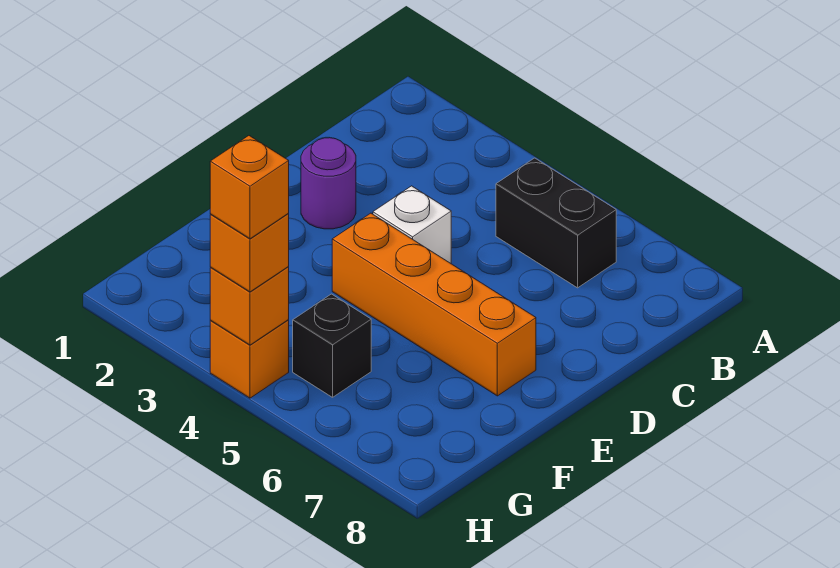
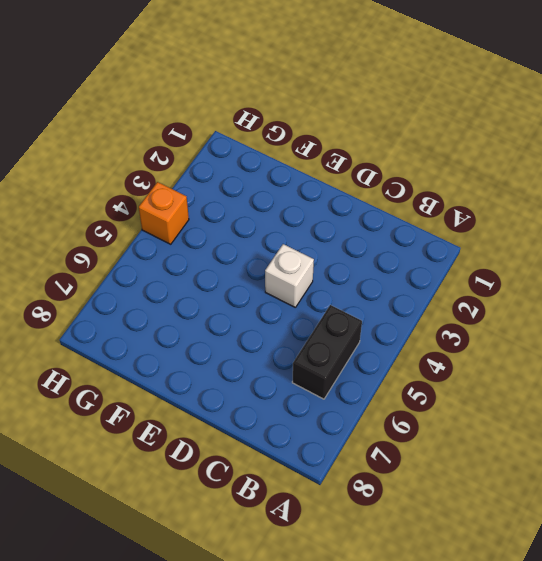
none -> purple 1x1 round brick [301,138,356,229]
none -> orange 1x4 brick [332,213,536,396]

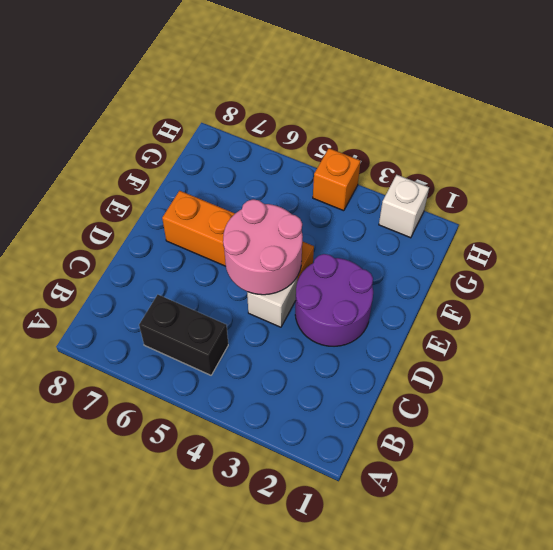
purple 2x2 round brick [295,254,373,346] -> purple 1x1 round brick [301,138,356,229]
pink 2x2 round brick [223,199,303,295] -> none
white 1x1 brick [379,175,429,238] -> none
none -> black 1x1 brick [293,294,371,397]
none -> orange 1x1 brick [210,267,289,345]

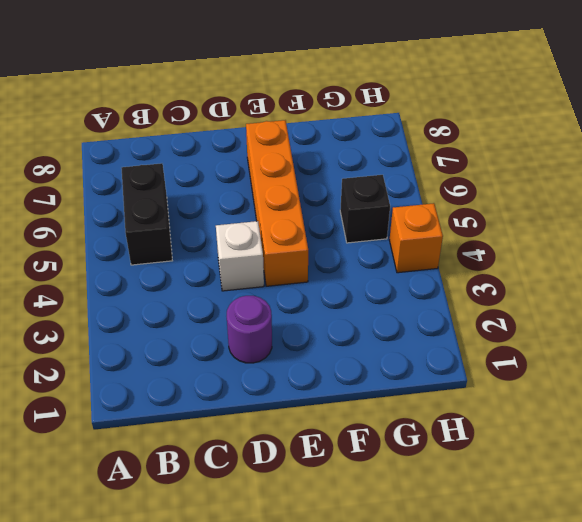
none -> orange 1x1 brick [210,267,289,345]
none -> orange 1x1 brick [210,213,289,292]

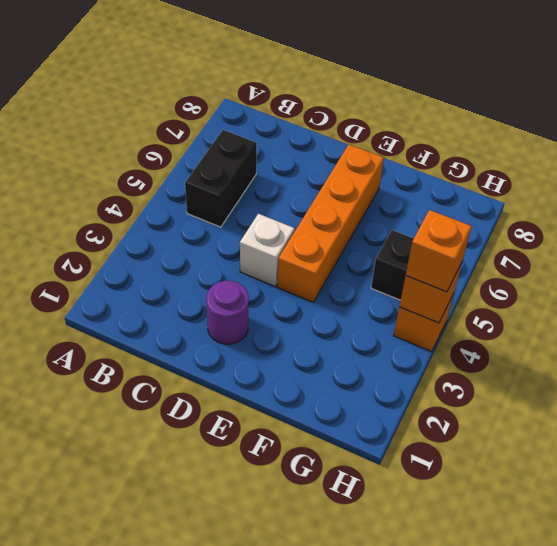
none -> orange 1x1 brick [210,136,289,239]

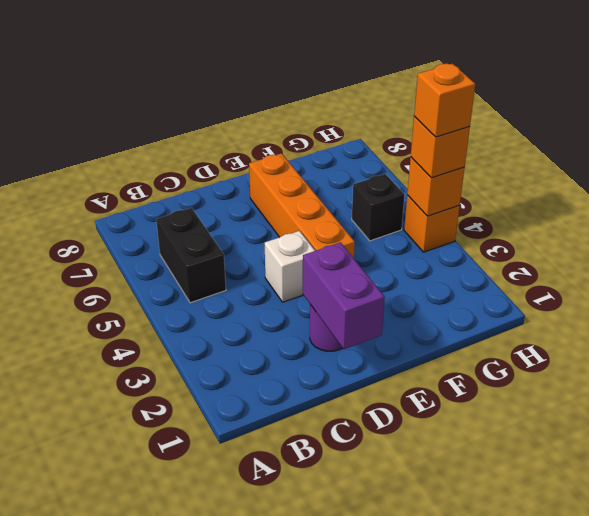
purple 1x2 brick [303,242,385,349] -> none

